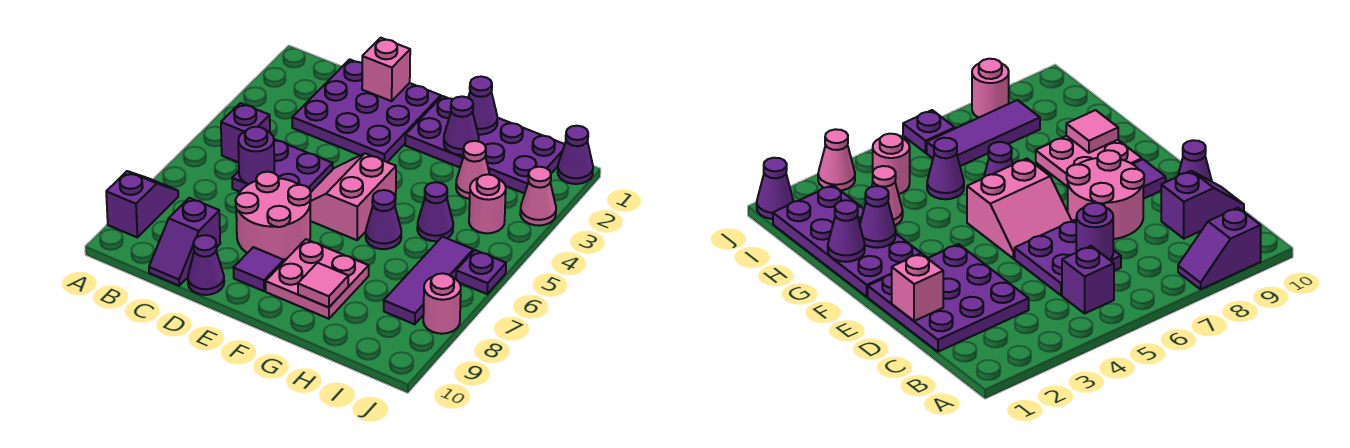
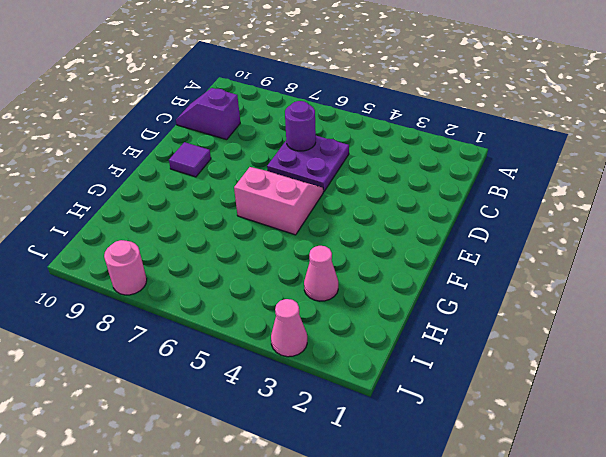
none -> purple 1x2 slope [106,171,178,237]
none -> purple 1x1 brick [221,103,270,162]
none -> purple 3x3 plate [292,59,441,162]

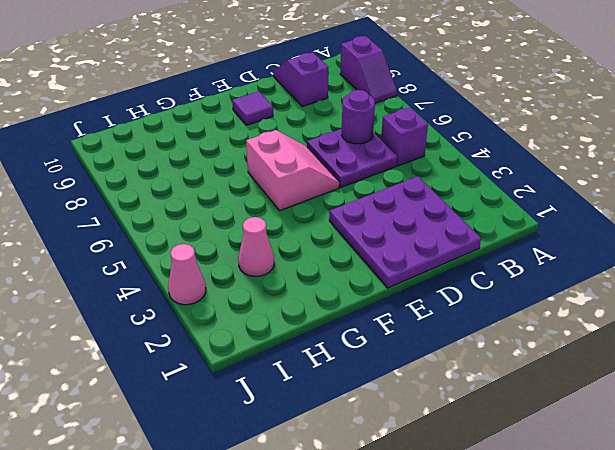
none -> pink 2x2 round brick [235,172,311,259]
none -> purple 1x1 cone [188,235,224,295]
none -> purple 2x4 plate [405,96,565,194]

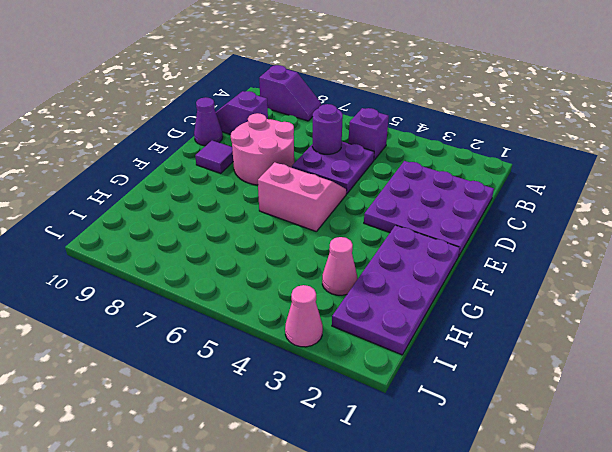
none -> pink 2x2 plate [266,239,369,319]
none -> purple 1x1 cone [366,190,401,249]
none -> purple 1x1 cone [417,182,453,241]

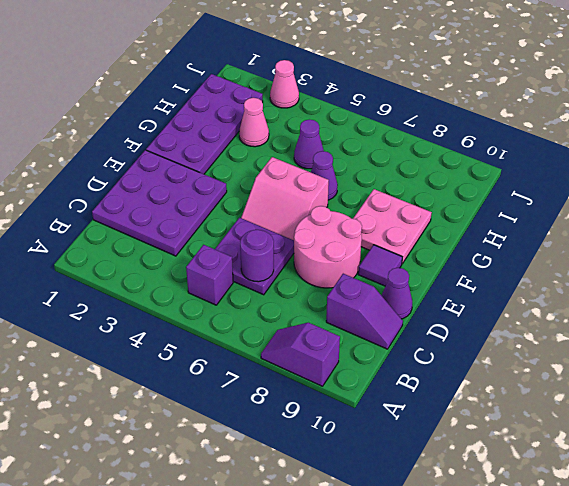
none -> pink 1x1 round brick [469,174,506,233]
none -> purple 1x3 tile [384,237,473,324]
none -> purple 1x1 cone [558,126,593,184]

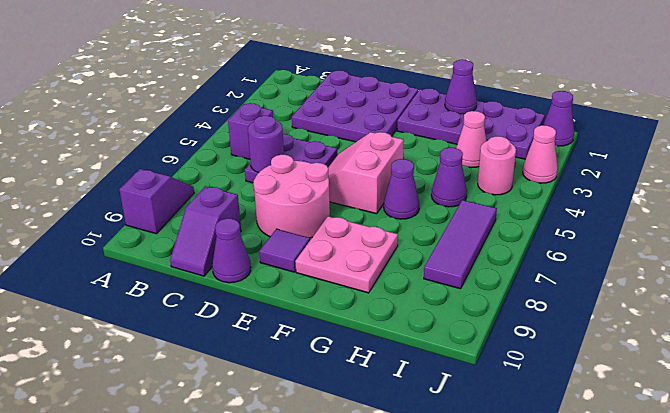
none -> purple 1x1 plate [456,250,506,294]
none -> pink 1x1 round brick [423,273,461,334]
none -> pink 1x1 brick [362,38,410,101]

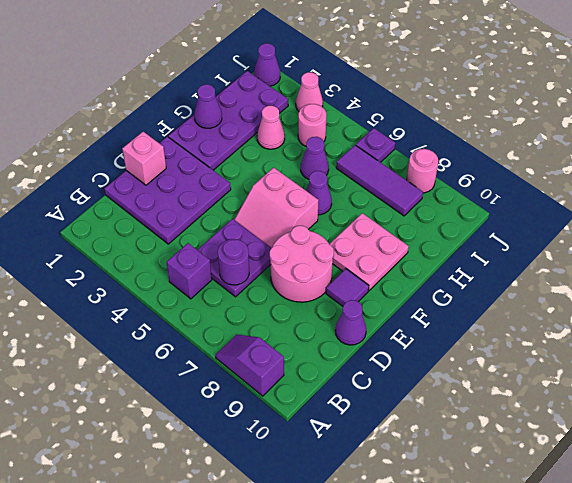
none -> purple 1x2 slope [149,198,220,286]
none -> purple 1x1 cone [444,96,479,155]
none -> pink 1x1 tile [298,263,348,307]

